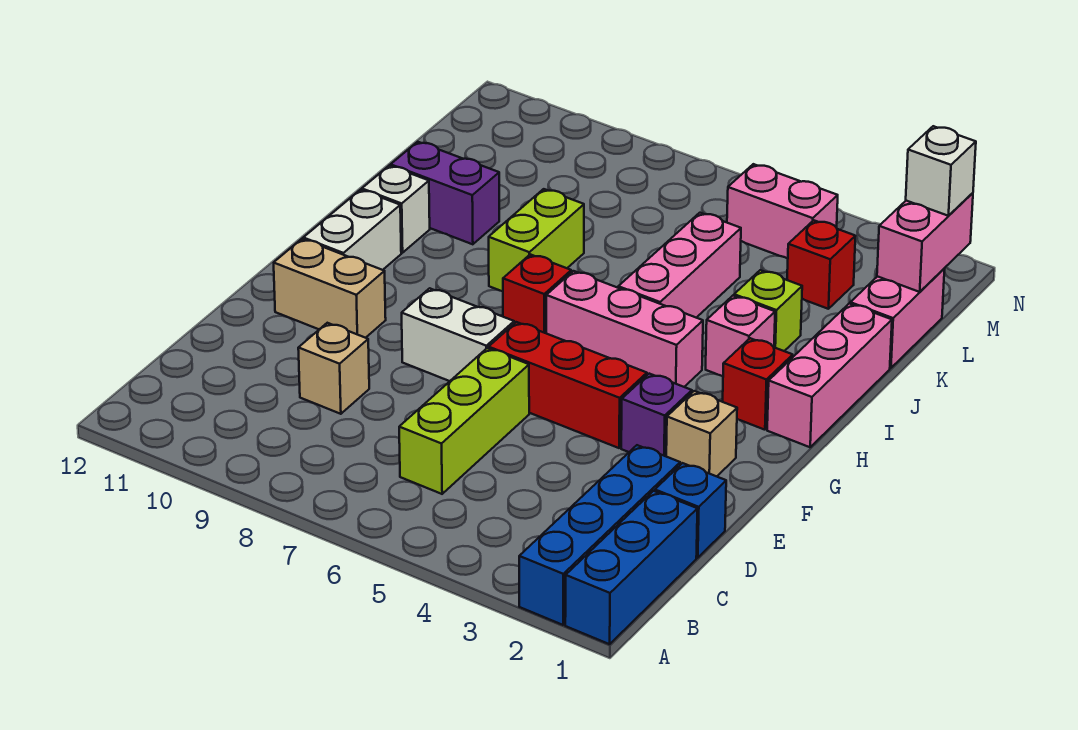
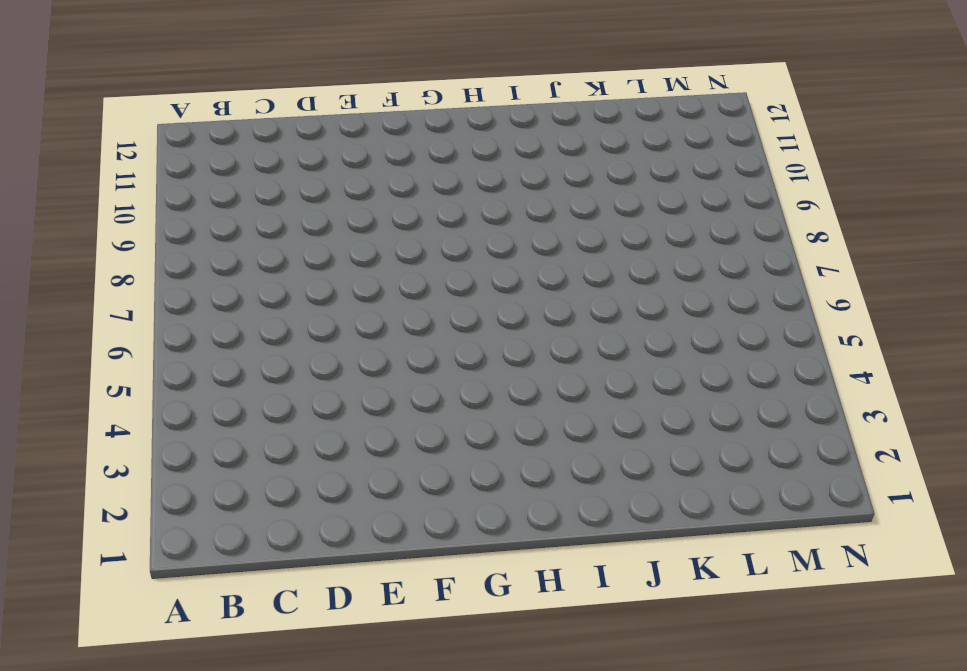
none -> blue 1x3 brick [565,491,697,644]
none -> blue 1x4 brick [519,445,680,625]
none -> lime 1x3 brick [399,348,529,494]

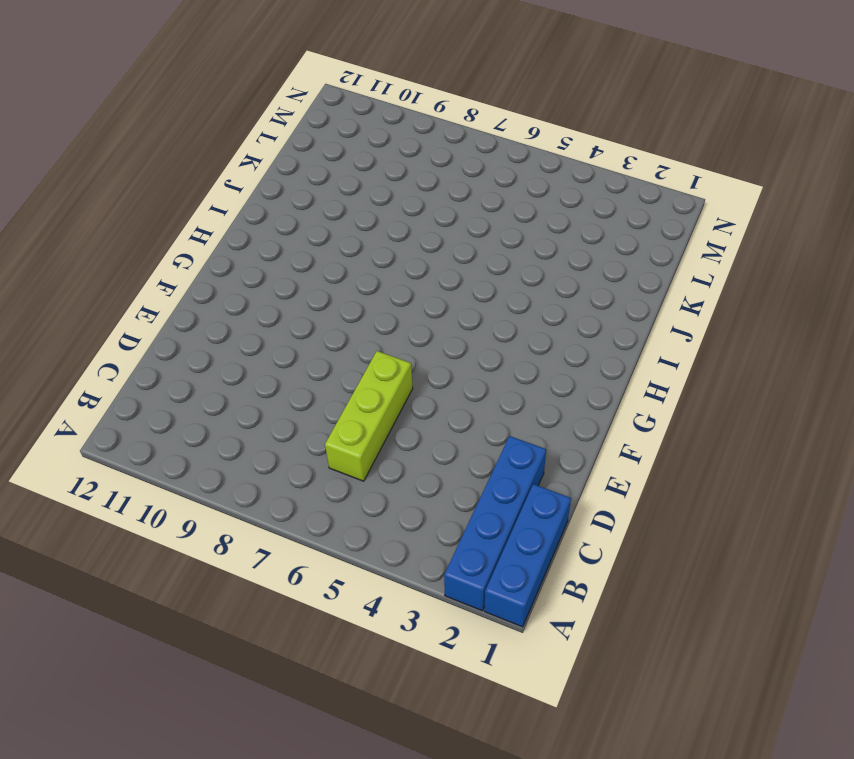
none -> blue 1x1 brick [655,463,726,558]
none -> tan 1x1 brick [298,323,369,414]
none -> tan 1x1 brick [666,391,737,476]

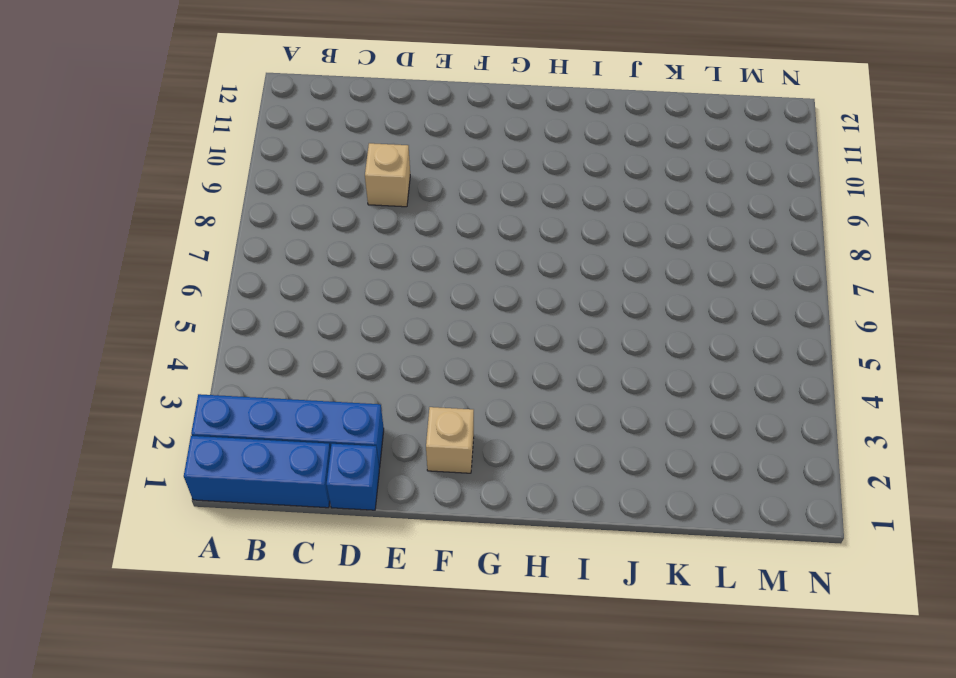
none -> lime 1x3 brick [399,348,529,494]
none -> purple 1x1 brick [621,374,692,456]
none -> red 1x3 brick [489,322,647,448]

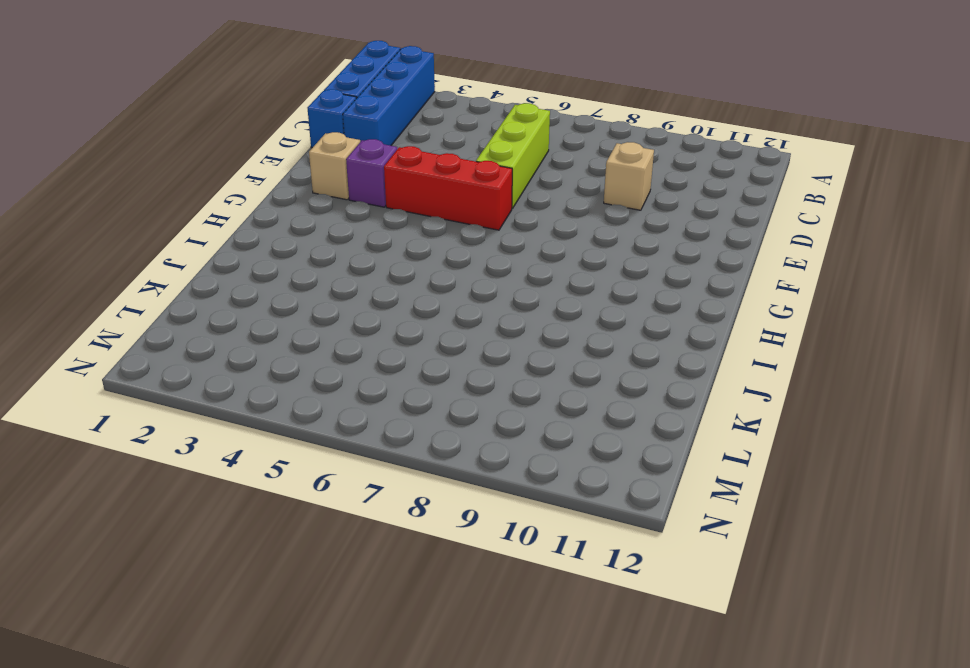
none -> white 1x2 brick [402,288,514,381]
none -> tan 1x2 brick [274,239,386,338]
none -> white 1x2 brick [303,190,401,270]

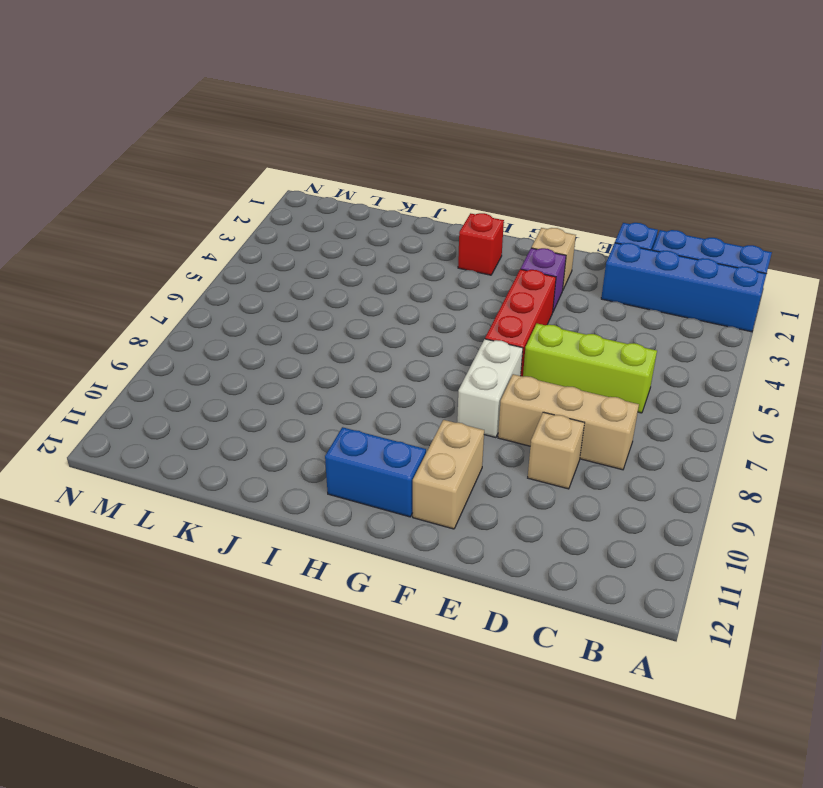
tan 1x3 brick [498,374,639,470] -> none
blue 1x2 brick [325,427,426,517] -> white 1x2 brick [303,190,401,270]
none -> pink 1x3 brick [767,304,892,447]
none -> pink 1x3 brick [546,271,703,387]
none -> red 1x1 brick [503,254,571,333]

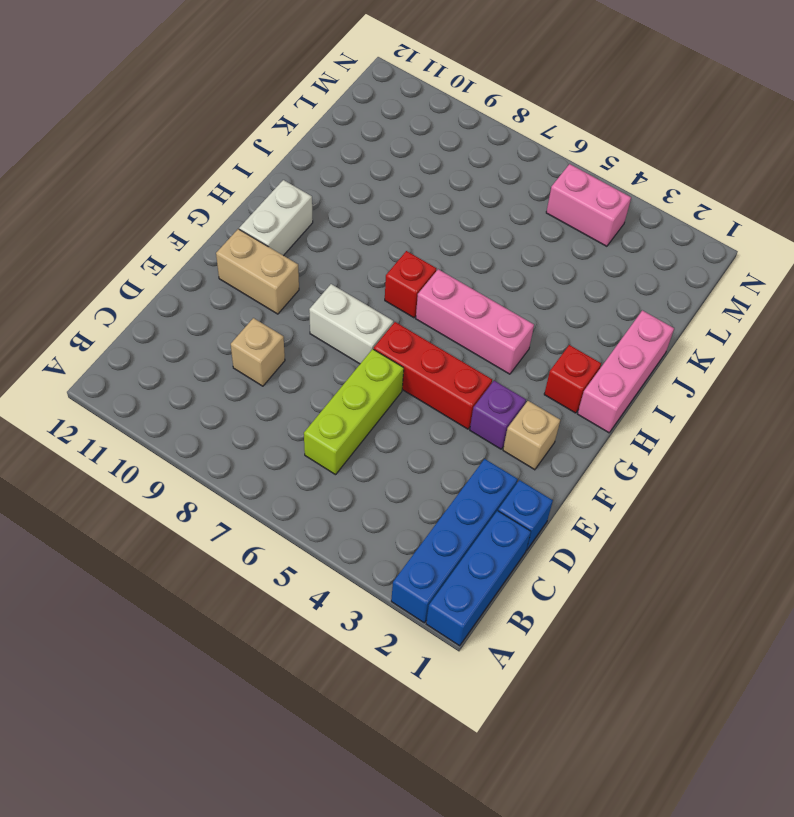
none -> pink 1x1 brick [706,296,775,376]
none -> pink 1x3 brick [618,213,741,318]
none -> lime 1x2 brick [489,189,584,291]

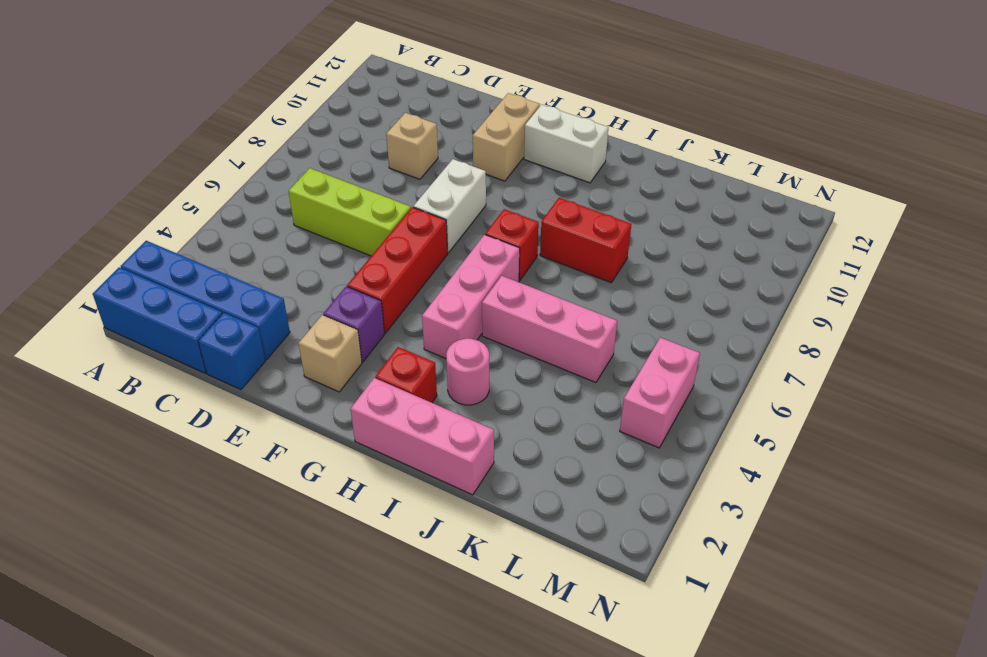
pink 1x1 round brick [446,338,489,405] -> pink 1x1 brick [706,296,775,376]
red 1x2 brick [540,198,631,283] -> lime 1x2 brick [489,189,584,291]
none -> white 1x1 brick [362,166,430,253]
none -> lime 1x1 brick [734,270,802,351]
none -> purple 1x2 brick [391,142,499,244]

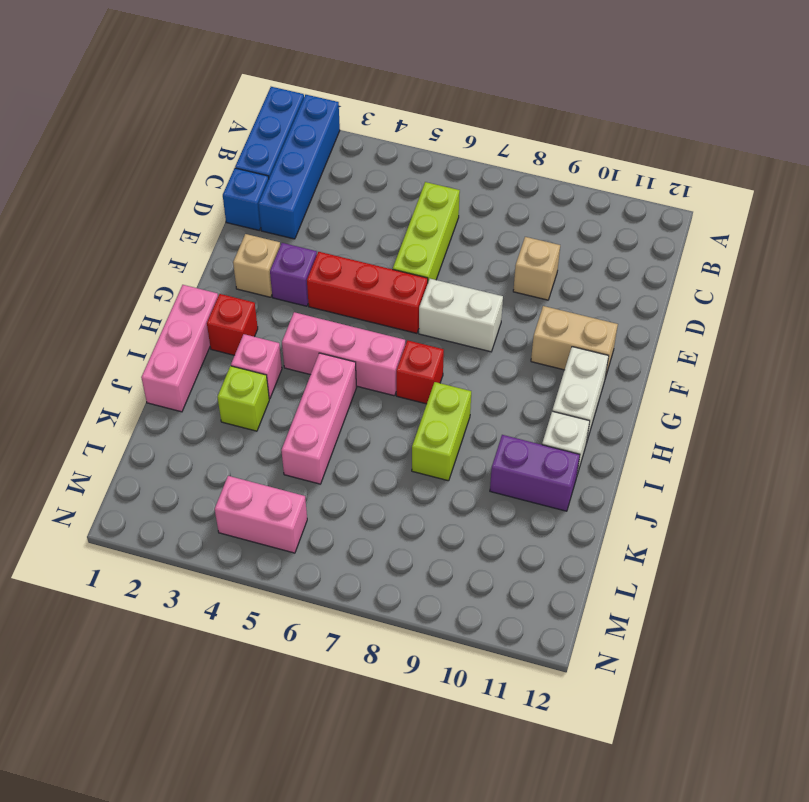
none -> pink 1x2 brick [850,268,945,368]
none -> red 1x1 brick [787,220,855,309]
none -> pink 1x2 brick [877,193,973,292]

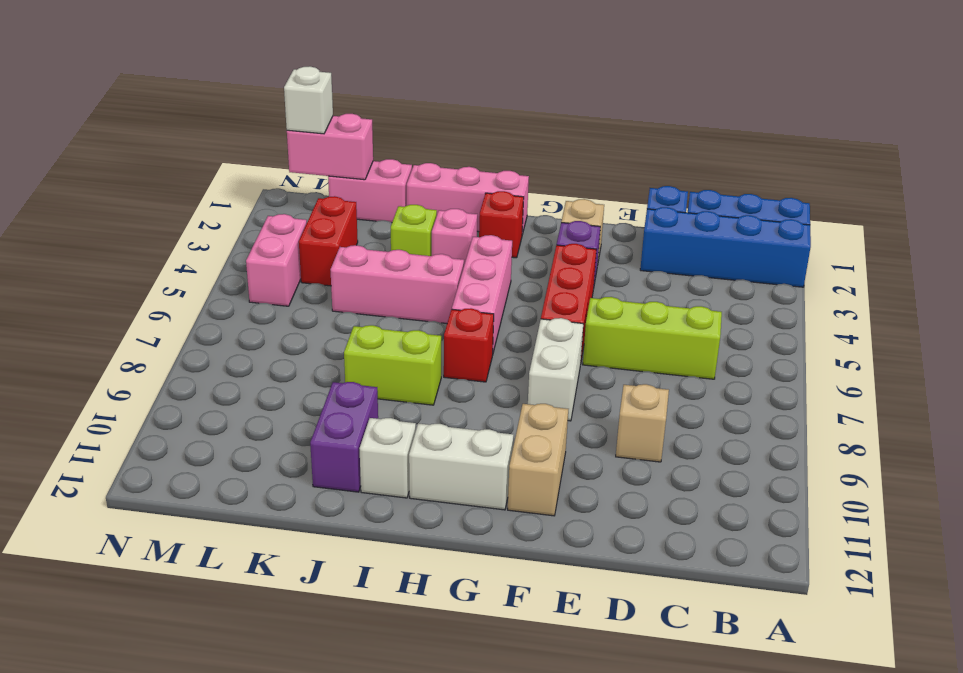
red 1x2 brick [299,196,358,286] -> red 1x1 brick [787,220,855,309]

